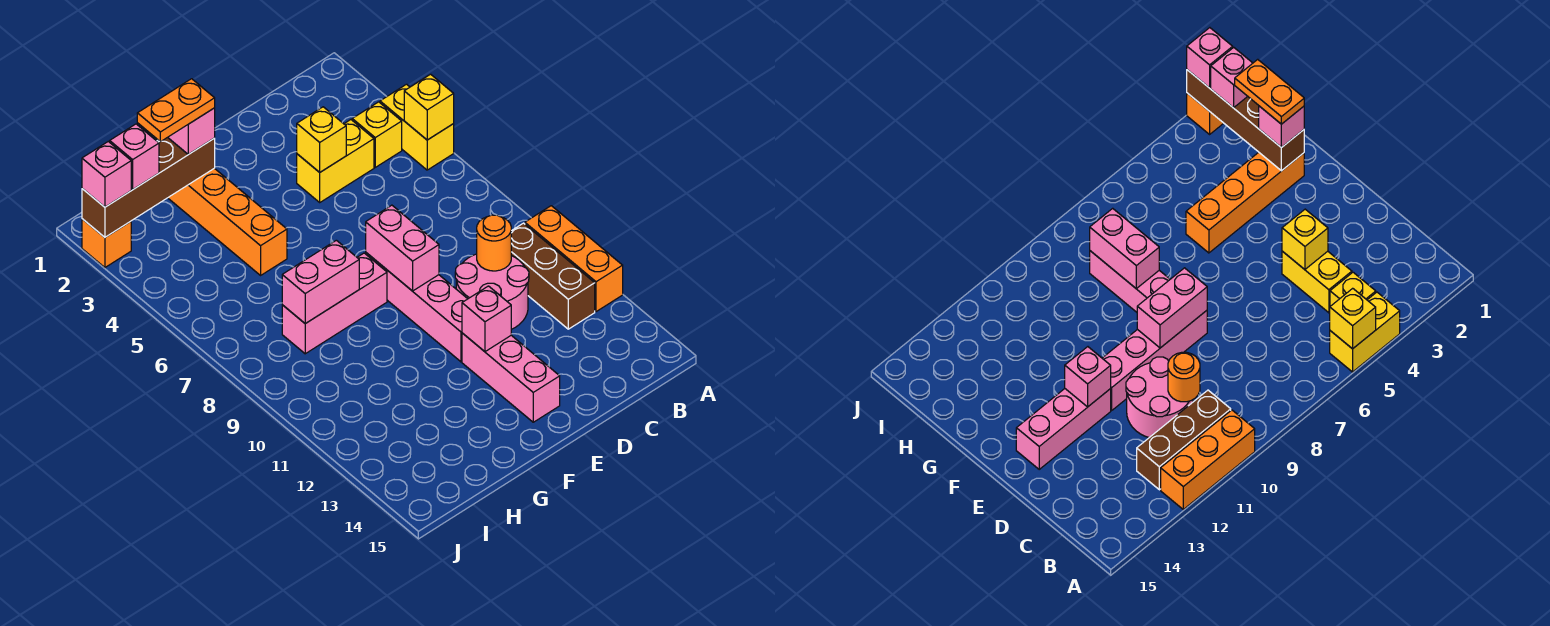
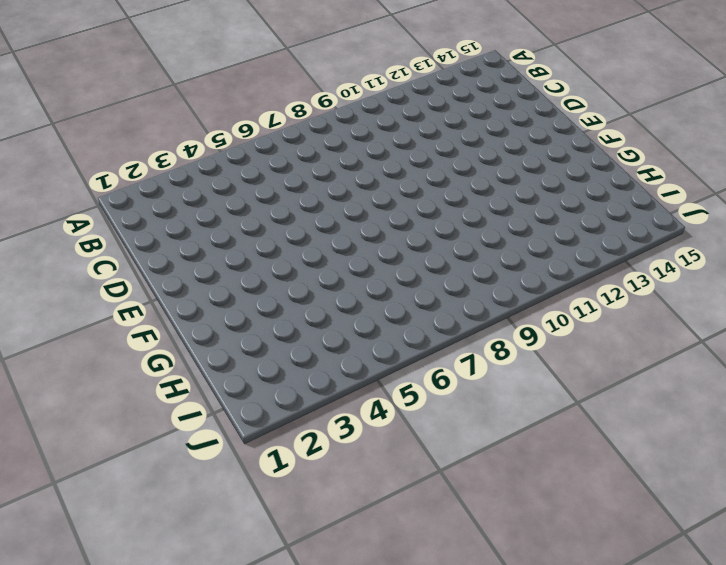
none -> yellow 1x2 brick [380,84,454,170]
none -> orange 1x3 brick [525,206,623,312]
none -> yellow 1x1 brick [352,102,402,167]

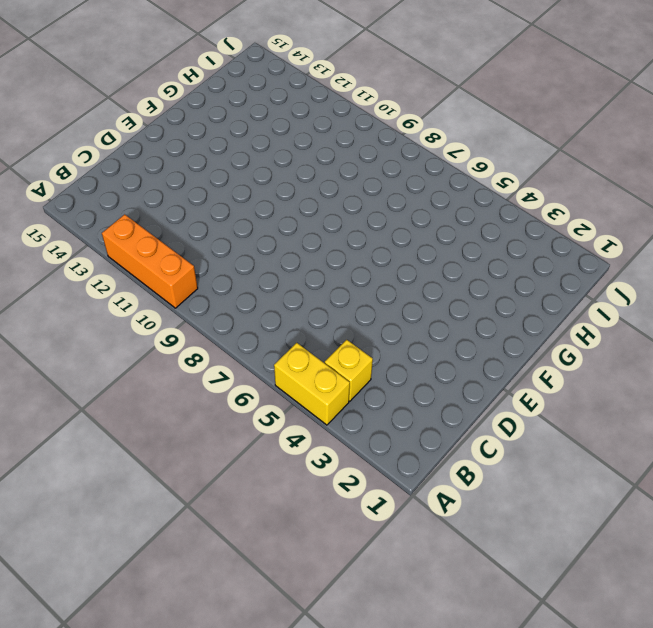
none -> brown 1x3 brick [511,223,595,329]
none -> yellow 1x2 brick [297,120,374,202]
none -> pink 2x2 round brick [455,254,529,329]

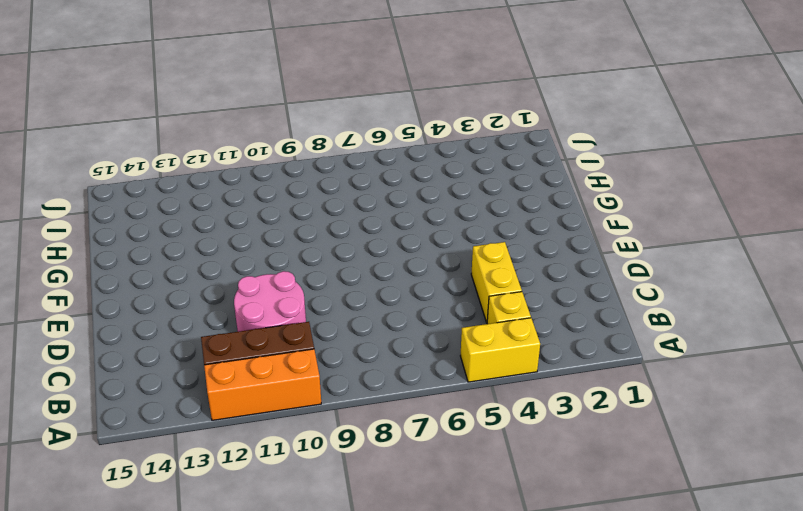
none -> pink 1x4 brick [366,253,467,362]
none -> pink 1x3 brick [462,333,560,422]
none -> pink 1x3 brick [282,253,387,354]

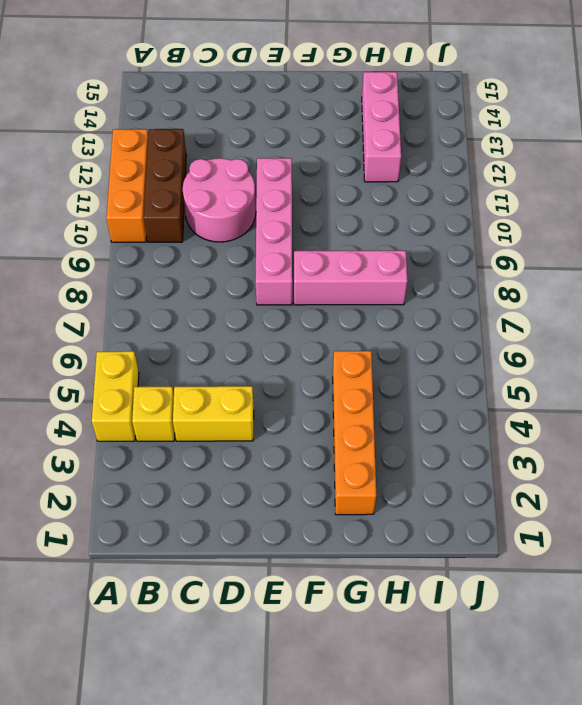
pink 1x3 brick [362,72,401,182] -> pink 1x3 brick moved to [462,333,560,422]
none -> orange 1x1 brick [82,219,131,268]
none -> yellow 1x1 brick [404,74,454,140]
none -> orange 1x1 round brick [477,215,511,271]

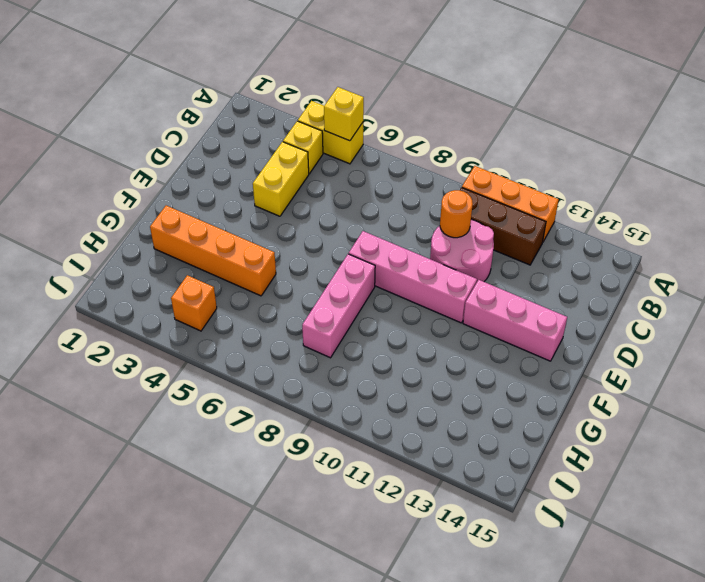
orange 1x1 brick [171,275,217,331] -> orange 1x1 brick moved to [82,219,131,268]
none -> yellow 1x1 brick [297,107,346,172]
none -> pink 1x2 brick [366,205,439,291]
none -> pink 1x1 brick [462,286,511,352]

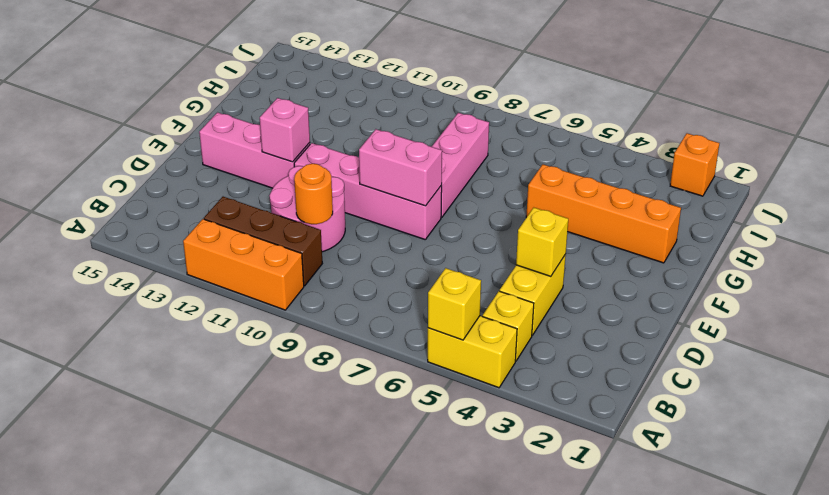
none -> brown 1x4 brick [82,137,215,237]
none -> pink 1x2 brick [282,240,359,324]
none -> pink 1x1 brick [168,108,215,154]

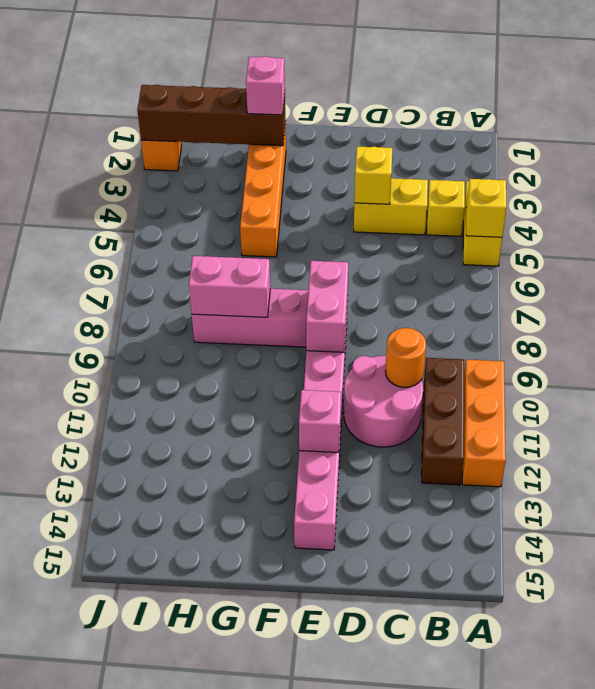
none -> pink 1x1 brick [110,124,159,189]
none -> pink 1x1 brick [82,141,131,207]
none -> orange 1x2 plate [137,79,215,142]

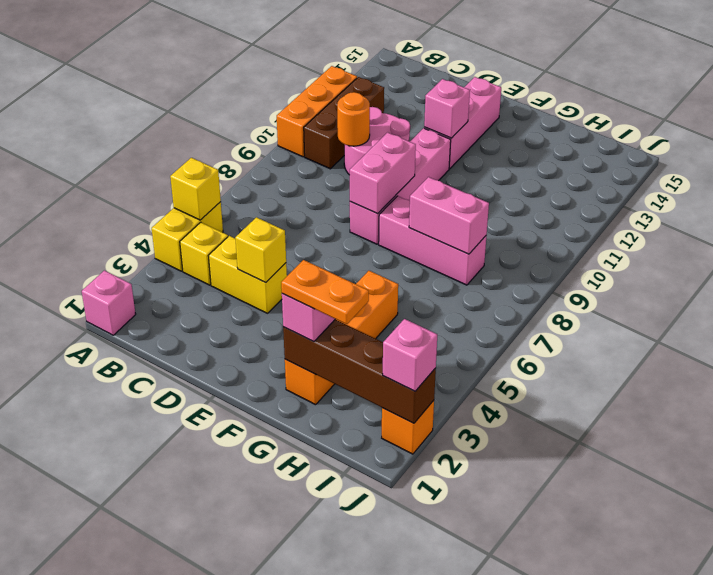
pink 1x1 brick [82,270,136,335] -> pink 1x1 brick moved to [110,124,159,189]

